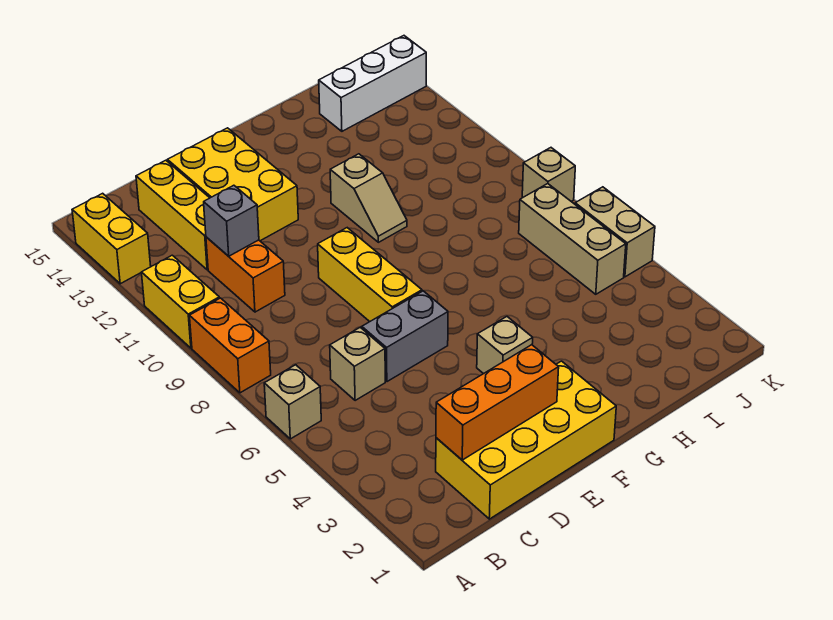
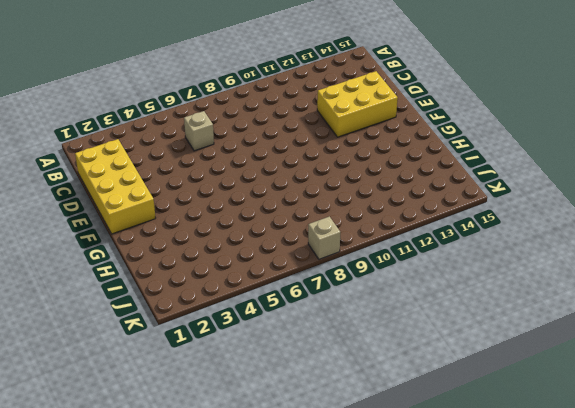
none -> tan 1x1 brick [264,365,321,439]
none -> orange 1x2 brick [190,298,271,393]
none -> yellow 1x2 brick [141,255,219,348]

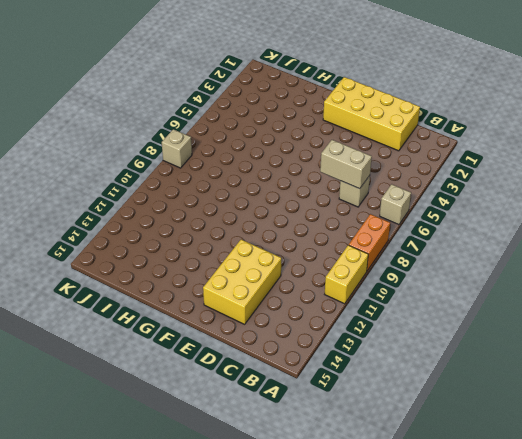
tan 1x2 brick [320,140,372,189] -> tan 1x2 brick turned to [575,187,655,277]
none -> yellow 1x2 brick [72,193,151,284]
none -> orange 1x2 brick [206,237,285,312]
none -> yellow 1x3 brick [136,160,209,270]

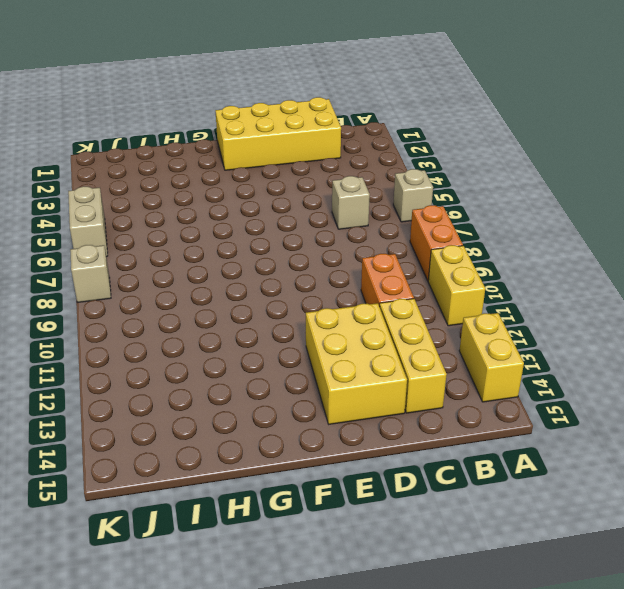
none -> grey 1x2 brick [362,291,448,382]
none -> yellow 1x3 brick [318,228,422,322]
none -> tan 1x1 brick [477,317,533,374]

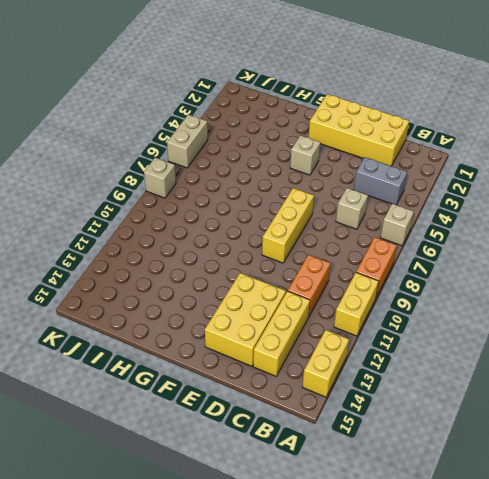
grey 1x2 brick [354,157,407,205] -> grey 1x2 brick moved to [362,291,448,382]
none -> tan 1x2 slope [330,154,407,242]
none -> white 1x3 brick [319,36,426,131]
none -> tan 1x3 brick [519,184,626,294]

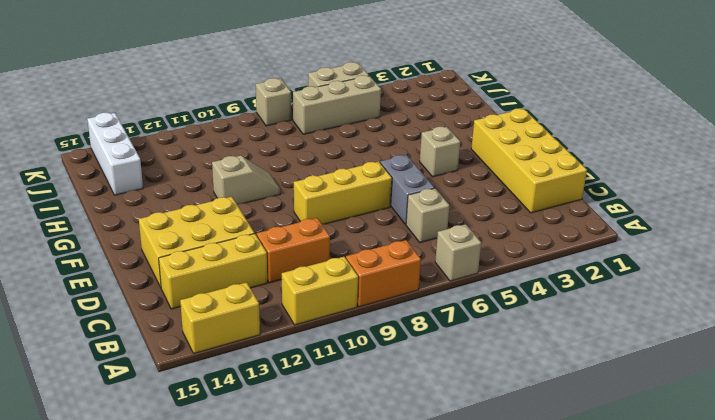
none -> orange 1x3 brick [436,345,559,460]
none -> grey 1x1 brick [204,185,259,256]

